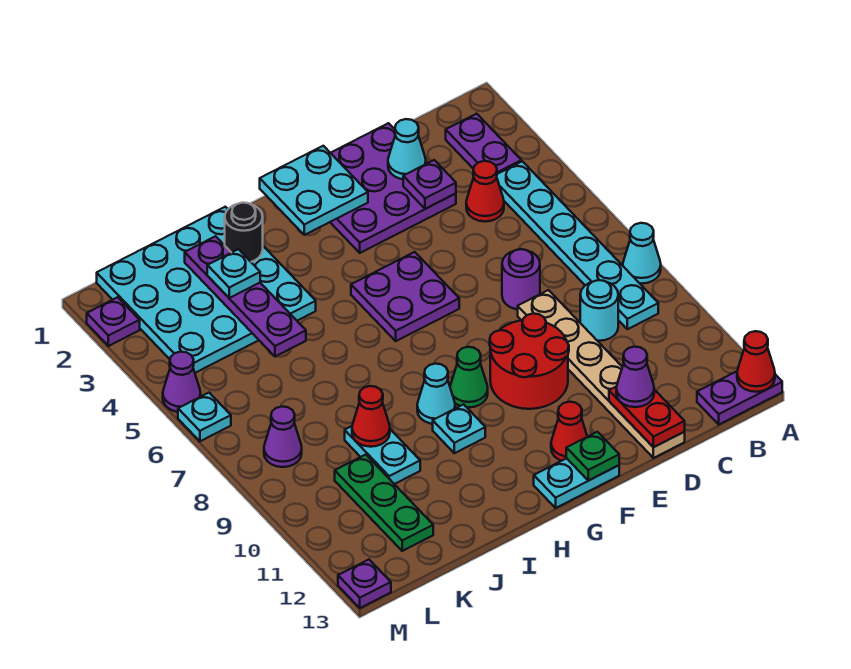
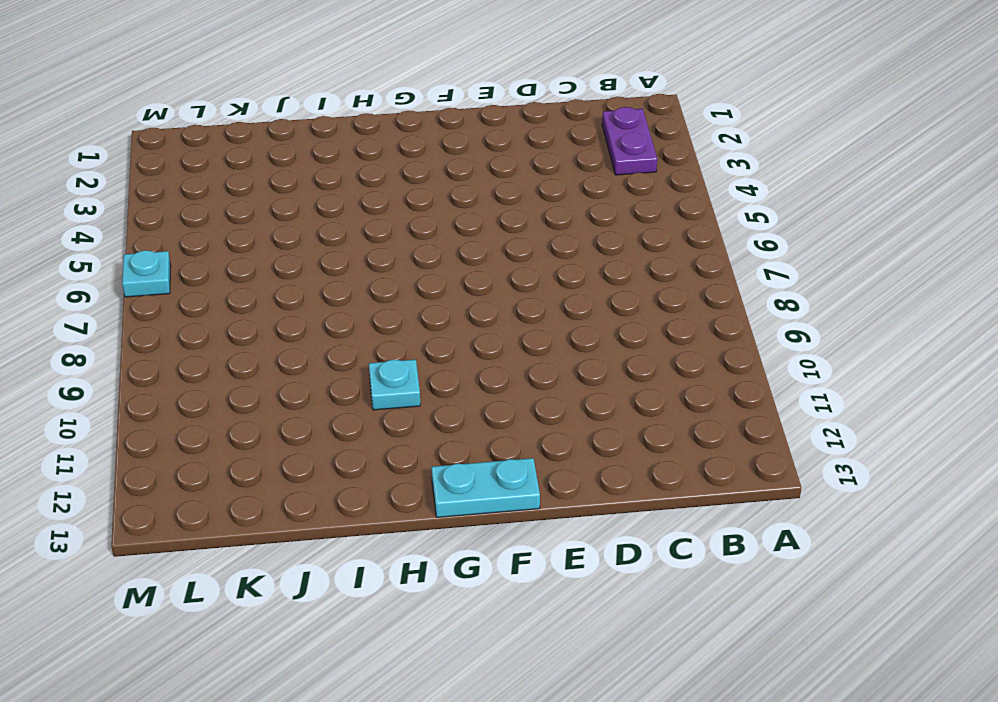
none -> cyan 1x1 cone [623,223,661,284]
none -> purple 1x2 plate [697,371,782,424]
none -> cyan 1x6 plate [497,161,658,329]
none -> red 1x1 cone [466,161,504,222]

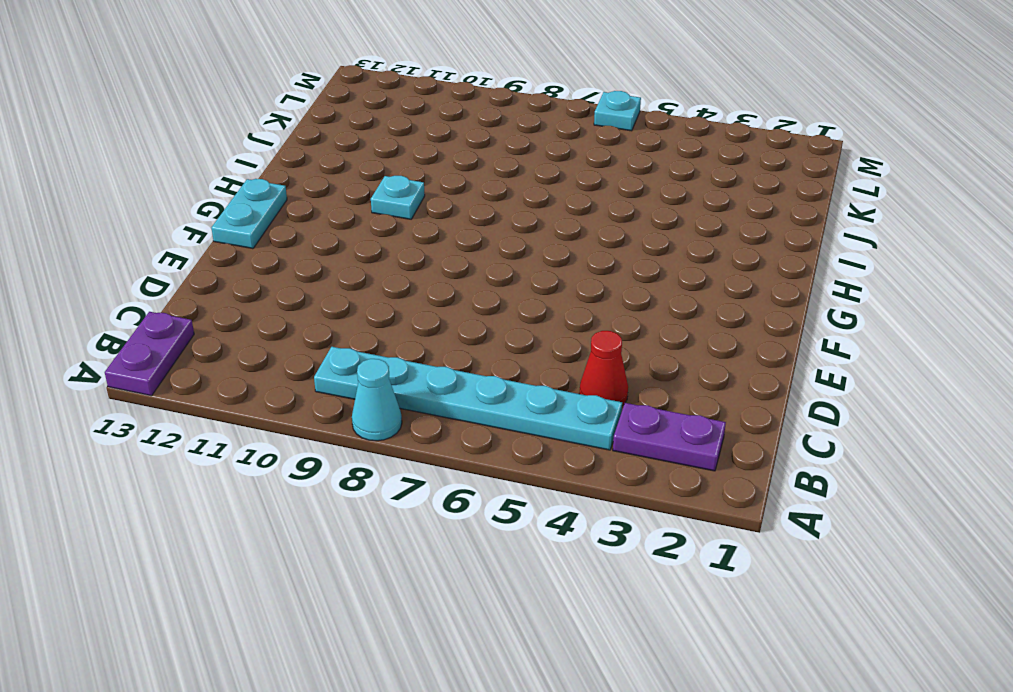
none -> cyan 1x1 round brick [580,280,618,341]
none -> purple 3x3 plate [330,123,456,253]
none -> purple 1x1 round brick [502,249,540,309]
none -> tan 1x6 plate [518,290,685,458]

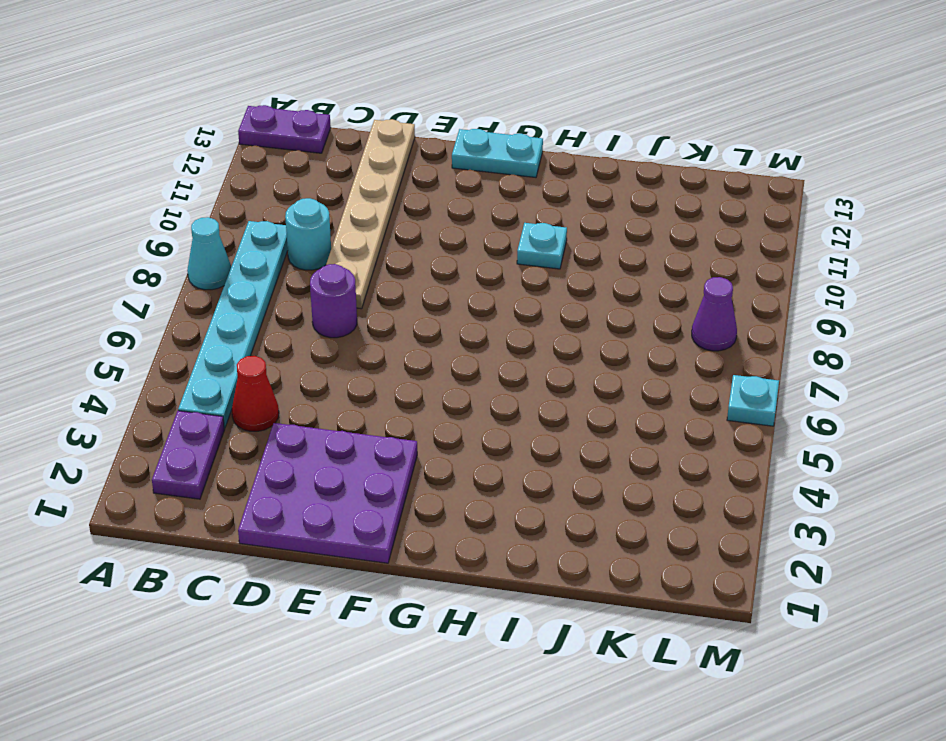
none -> red 2x2 round brick [490,314,569,409]
none -> purple 2x2 plate [351,252,459,341]
none -> red 1x1 cone [551,402,587,461]
none -> green 1x1 cone [450,347,488,407]

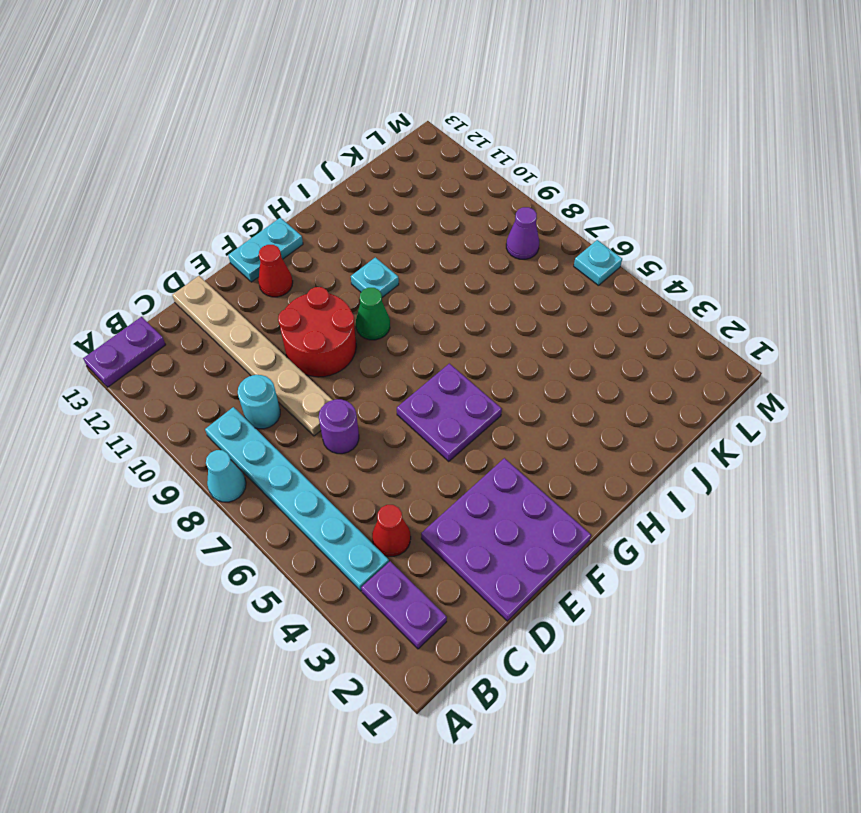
none -> cyan 1x1 cone [417,364,455,424]
none -> cyan 4x4 plate [97,207,316,373]
none -> cyan 1x2 plate [345,426,420,484]
none -> green 1x3 plate [335,455,433,551]

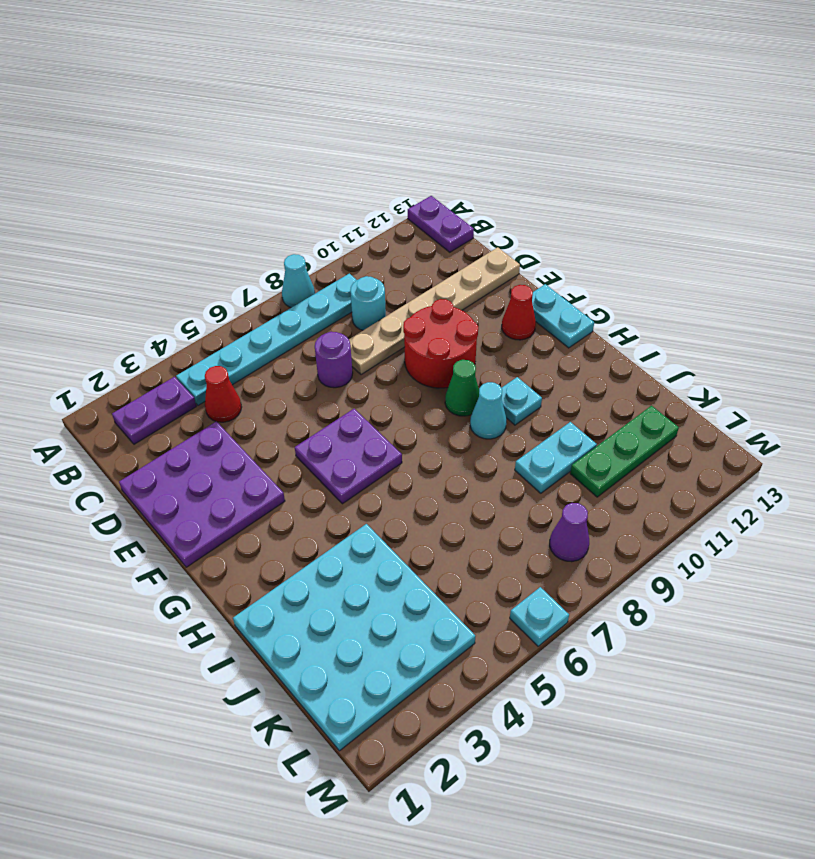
none -> purple 1x1 plate [87,297,140,346]
none -> purple 1x1 cone [163,352,201,412]
none -> purple 1x1 plate [338,560,391,608]
none -> red 1x1 cone [737,331,775,392]

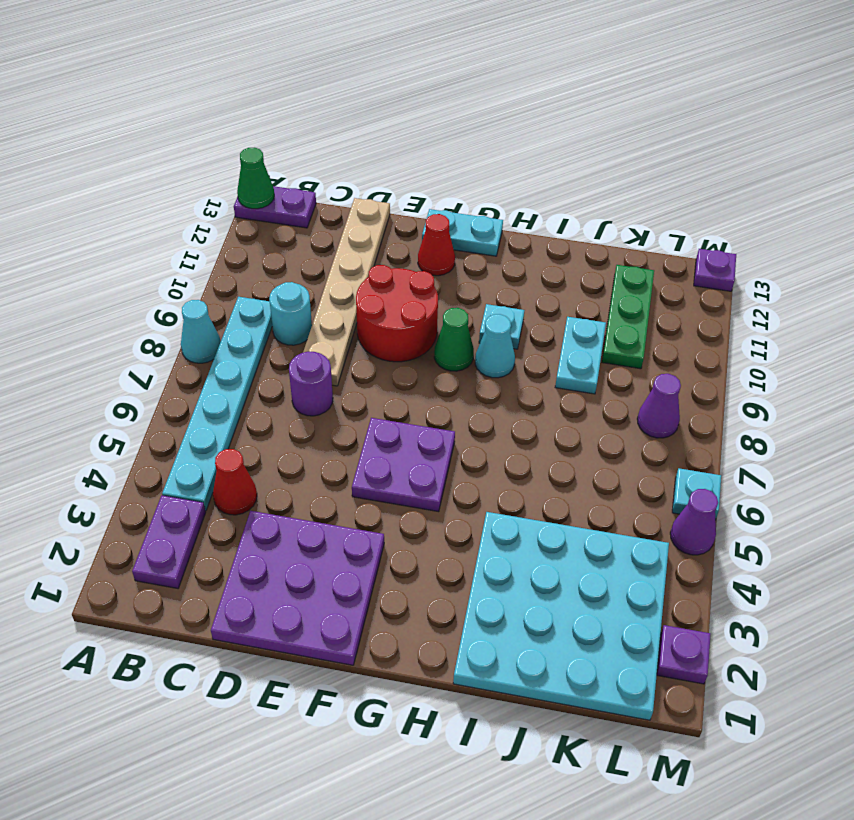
green 1x1 cone [237,148,274,209] -> red 1x1 cone [737,331,775,392]
none -> cyan 1x1 cone [388,119,426,179]
none -> purple 1x1 plate [403,160,456,209]
none -> red 1x2 plate [609,386,685,447]
none -> cyan 2x2 plate [260,146,368,235]

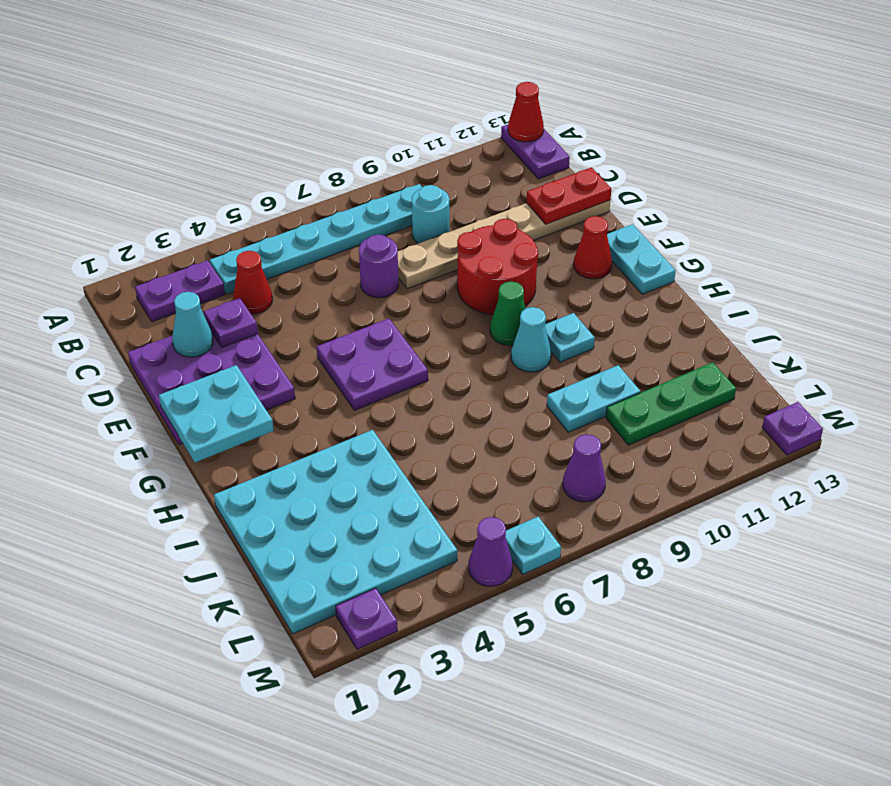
none -> cyan 1x1 cone [623,223,661,284]
none -> green 1x1 plate [566,432,619,481]
none -> black 1x1 round brick [225,203,263,262]
none -> purple 1x4 plate [185,236,306,356]

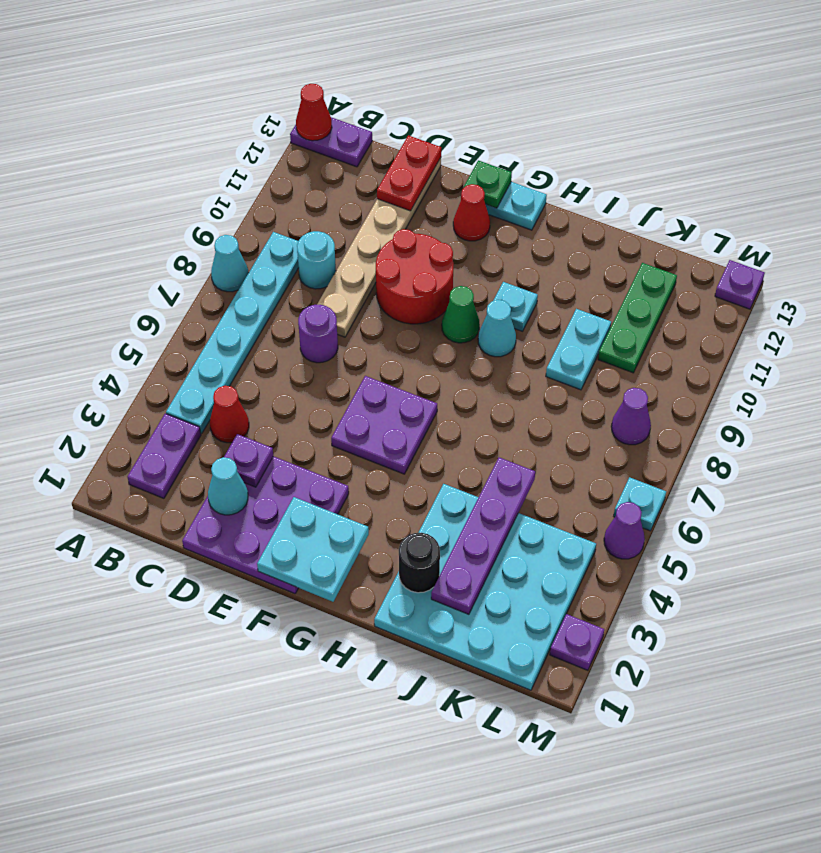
none -> red 1x1 cone [352,386,390,447]
none -> purple 1x1 cone [616,347,654,407]
none -> cyan 1x1 plate [207,249,260,298]

